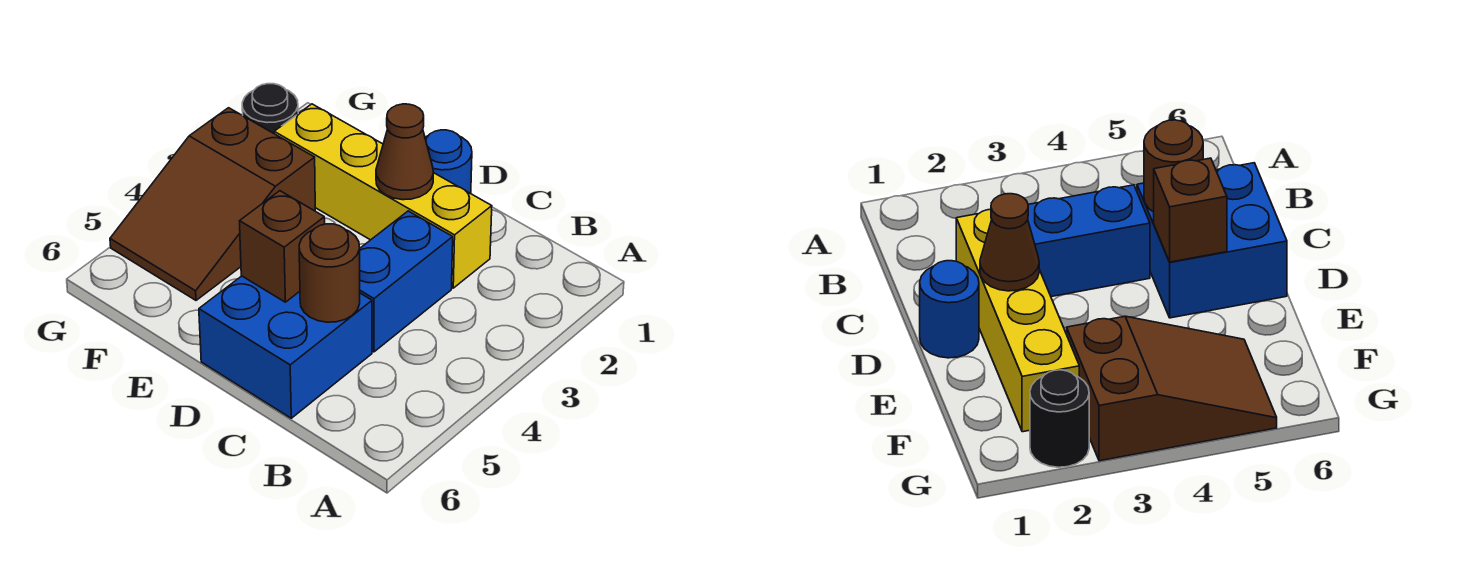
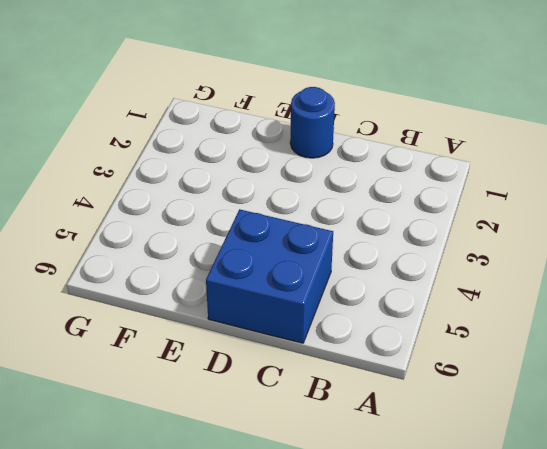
none -> yellow 1x4 brick [274,104,492,288]
none -> blue 1x2 brick [360,211,453,352]

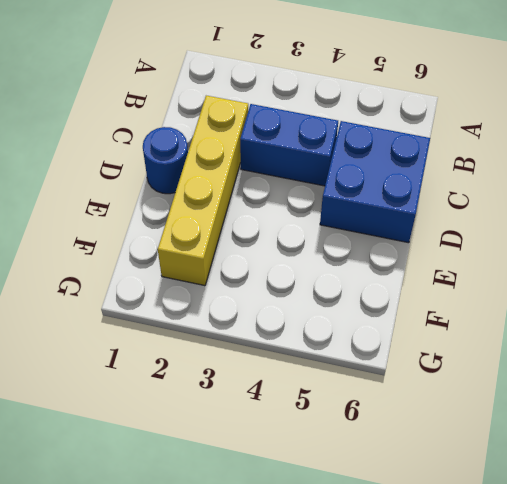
none -> brown 2x3 slope [110,108,315,300]
none -> black 1x1 round brick [242,84,298,133]

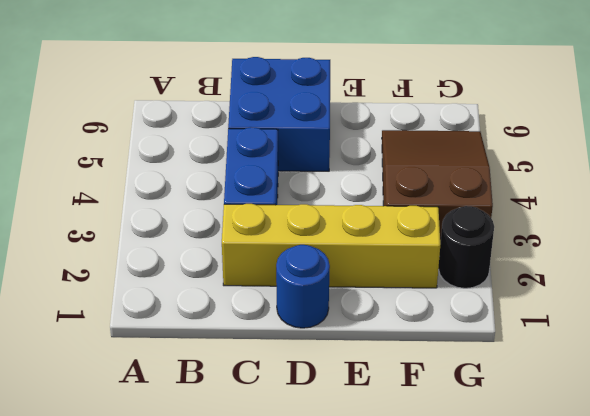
none -> brown 1x1 round brick [299,224,360,322]
none -> brown 1x1 cone [376,104,433,200]

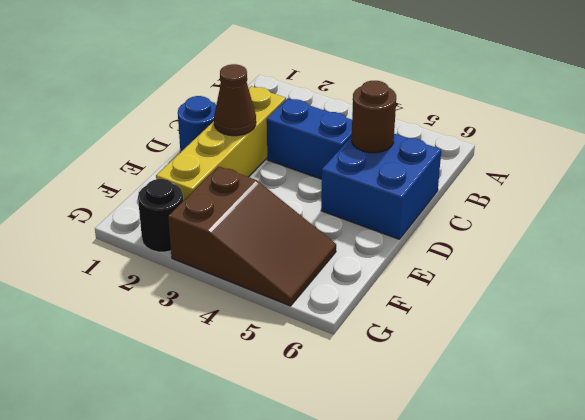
none -> brown 1x1 brick [240,191,325,302]

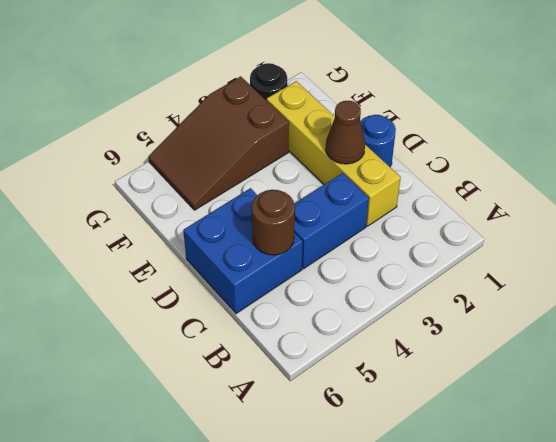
none -> brown 1x1 brick [240,191,325,302]

